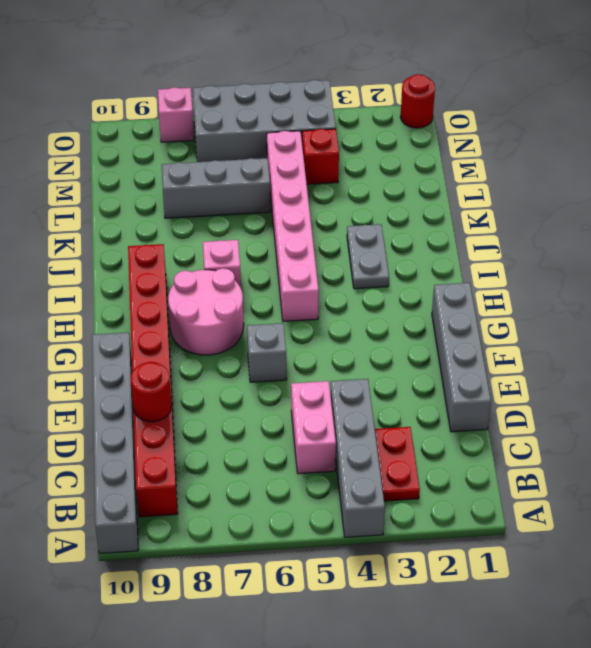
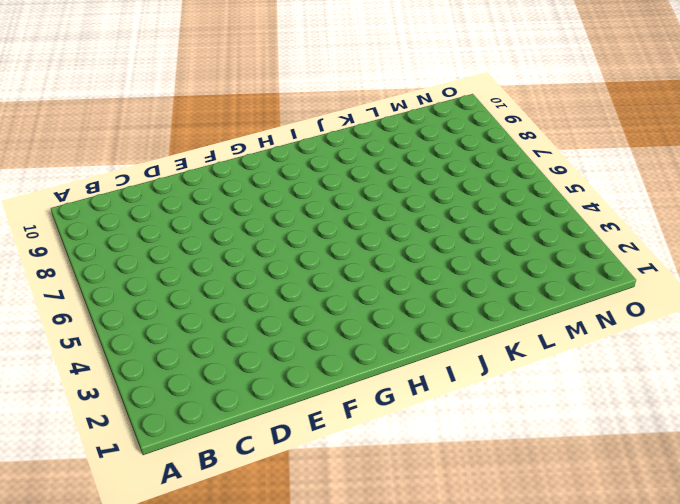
none -> grey 1x4 brick [330,379,385,537]
none -> grey 1x6 brick [92,332,138,553]
none -> red 1x2 plate [375,427,420,501]

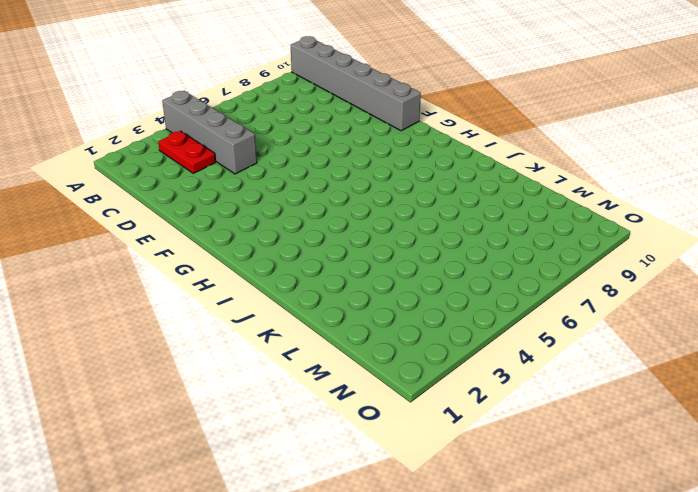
none -> red 1x8 brick [128,244,178,517]
none -> pink 1x2 brick [291,381,336,474]
none -> grey 1x4 brick [432,283,491,432]

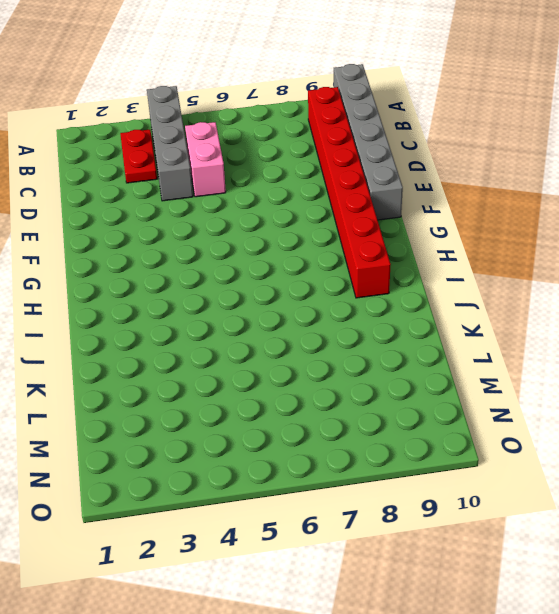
none -> grey 1x4 brick [432,283,491,432]
none -> grey 1x1 brick [247,323,287,382]
none -> pink 2x2 round brick [168,268,244,355]

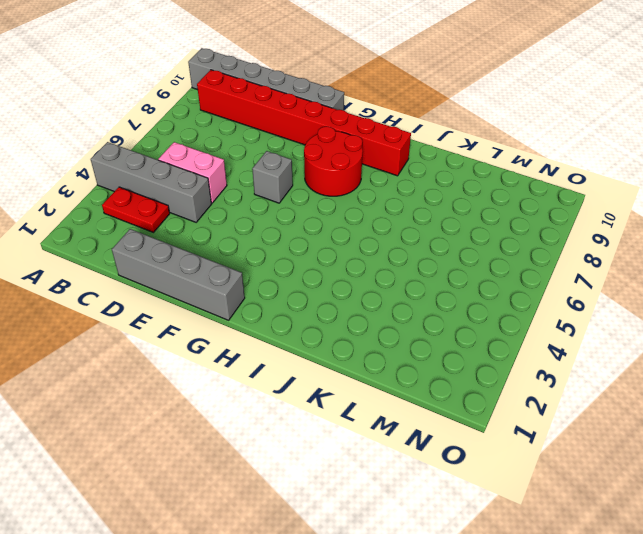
red 2x2 round brick [304,127,363,196] -> pink 2x2 round brick [168,268,244,355]
none -> pink 1x6 brick [267,131,319,321]
none -> grey 1x2 plate [347,224,389,289]
none -> pink 1x1 brick [203,240,241,288]

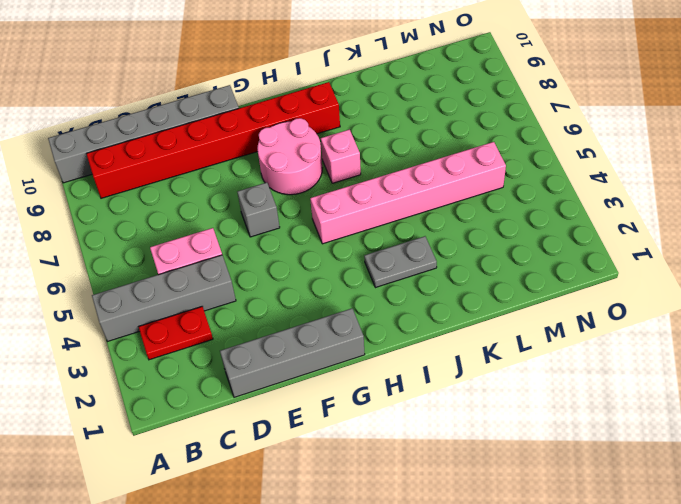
none -> grey 1x3 brick [161,158,270,218]
none -> red 1x1 brick [302,129,339,184]
none -> grey 2x4 brick [193,80,336,162]

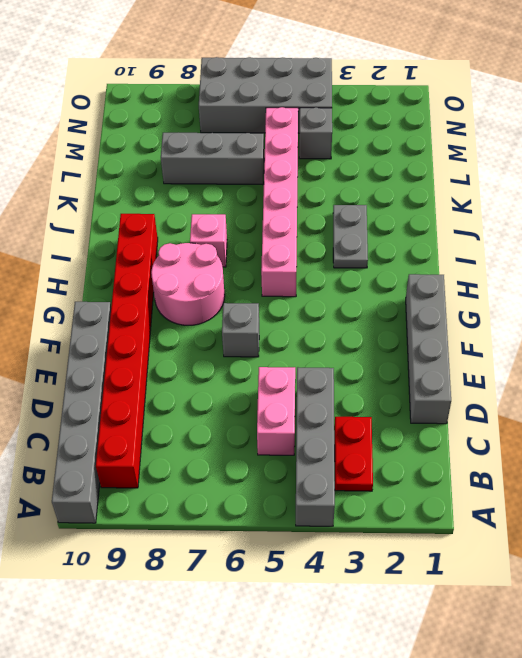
grey 1x1 brick [299,108,332,159] -> red 1x1 brick [302,129,339,184]
none -> red 1x1 round brick [400,74,435,128]
none -> pink 1x1 brick [158,87,194,142]
none -> red 1x1 round brick [130,362,171,422]

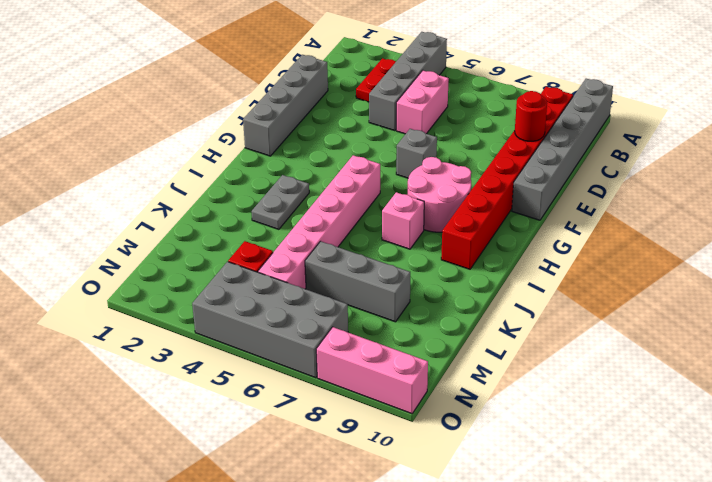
pink 1x3 brick [316,327,428,414] -> pink 1x1 brick [158,87,194,142]
none -> red 1x1 round brick [400,74,435,128]

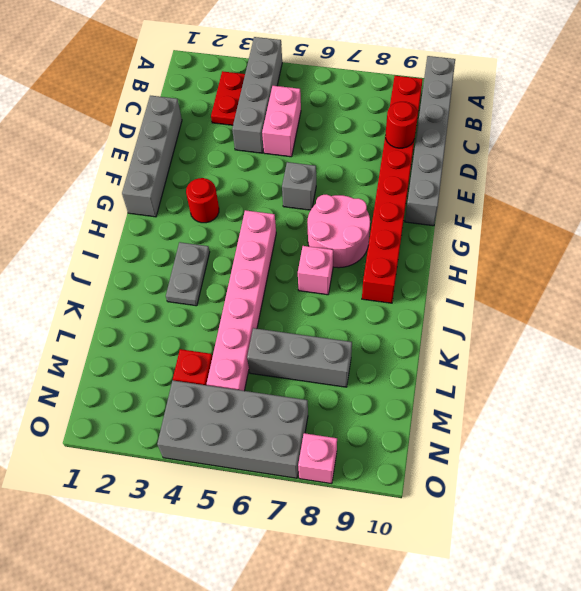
red 1x1 round brick [186,178,219,223] -> red 1x1 round brick moved to [400,74,435,128]

